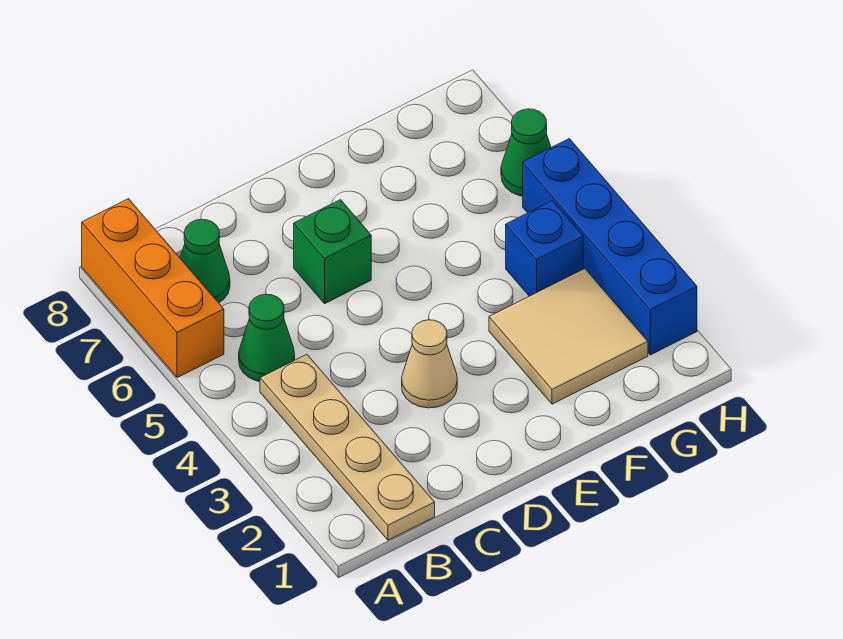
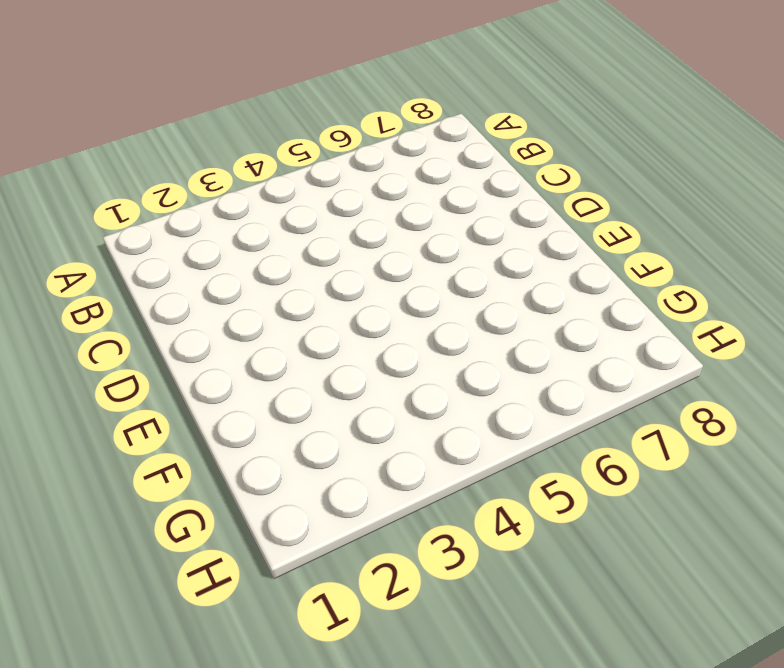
none -> orange 1x3 brick [82,199,224,378]
none -> tan 1x4 plate [260,354,435,540]

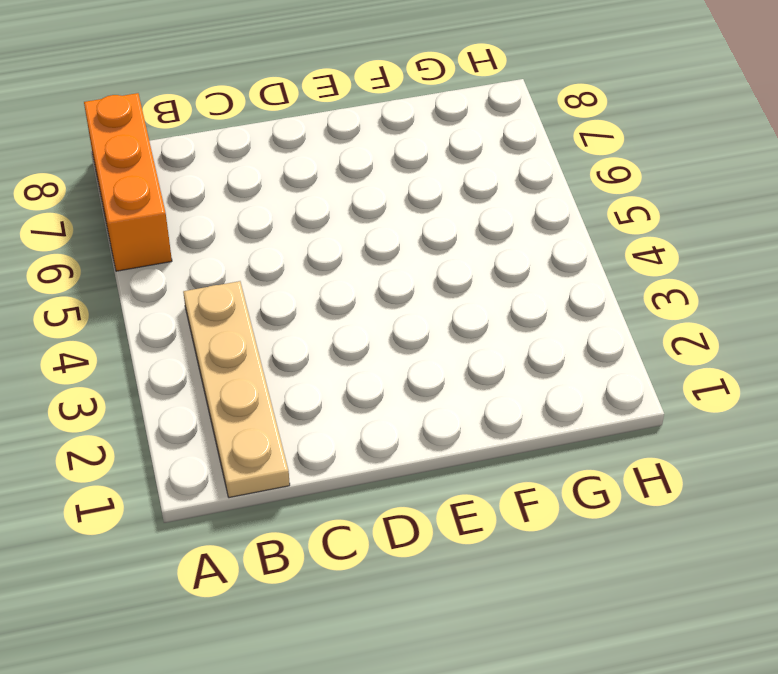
none -> green 1x1 cone [239,294,295,381]
none -> green 1x1 cone [180,219,230,303]

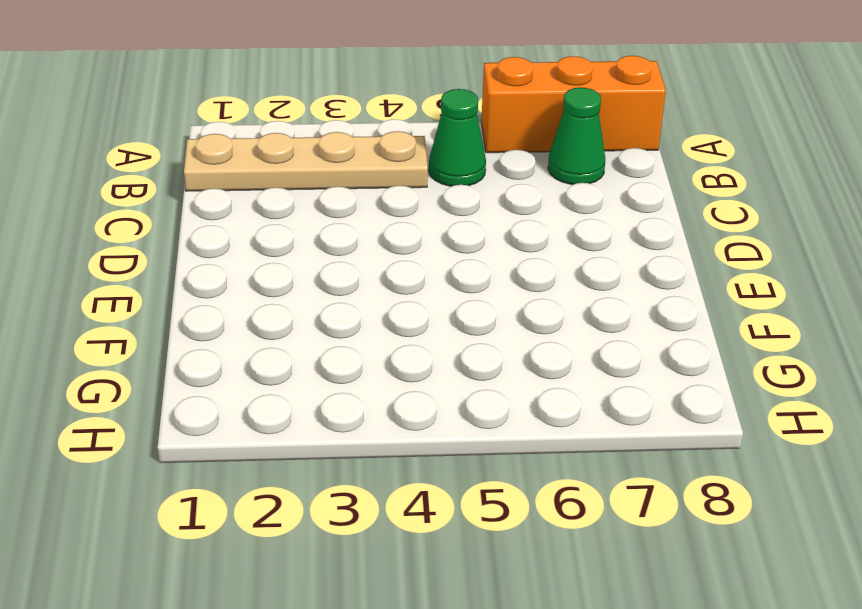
none -> tan 1x1 cone [402,320,457,408]
none -> green 1x1 brick [294,200,371,303]

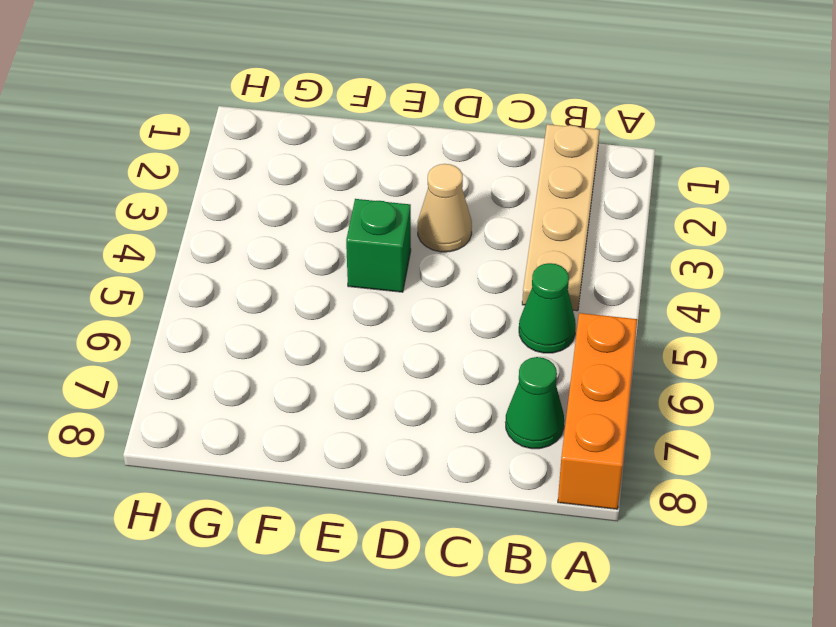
green 1x1 brick [346,199,411,292] -> green 1x1 brick moved to [294,200,371,303]
none -> tan 2x2 tile [489,269,648,404]
none -> blue 1x1 brick [506,201,583,296]

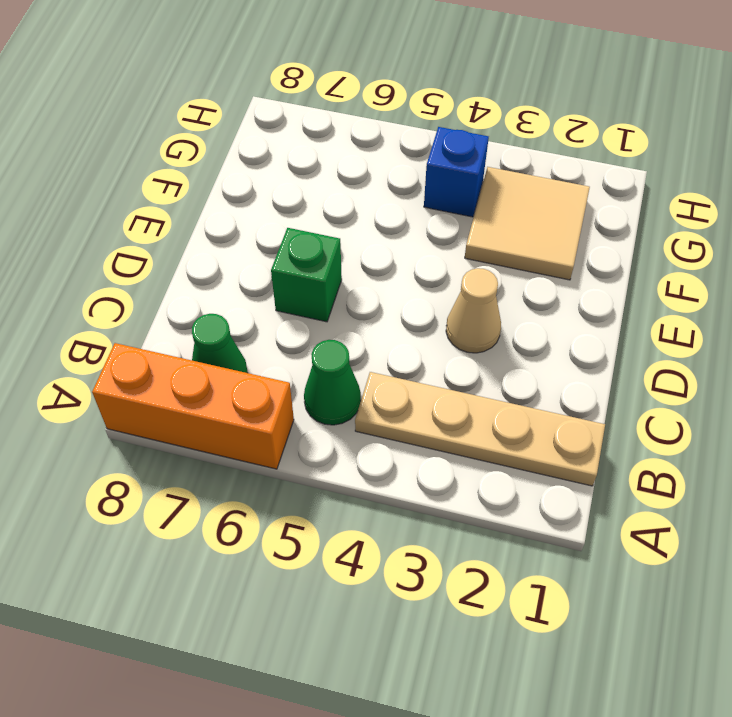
none -> blue 1x4 brick [523,139,697,355]
none -> green 1x1 cone [501,109,551,196]

